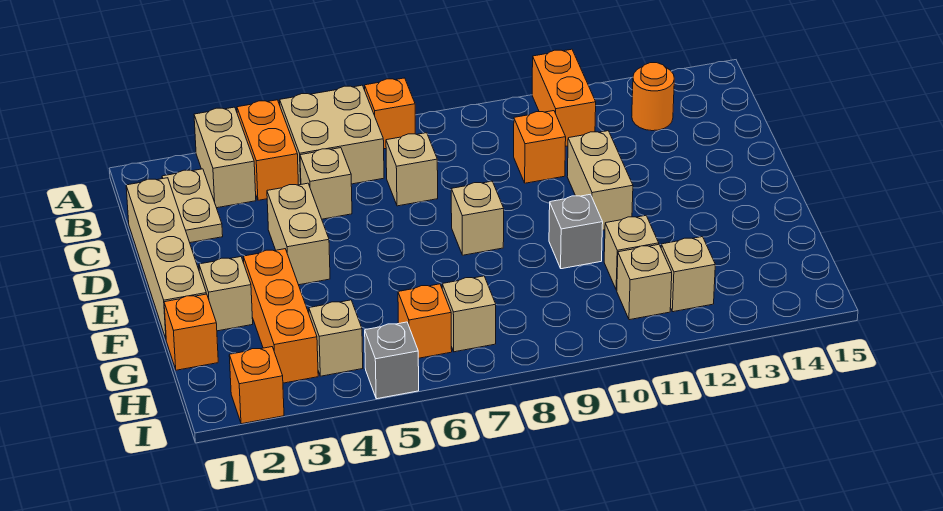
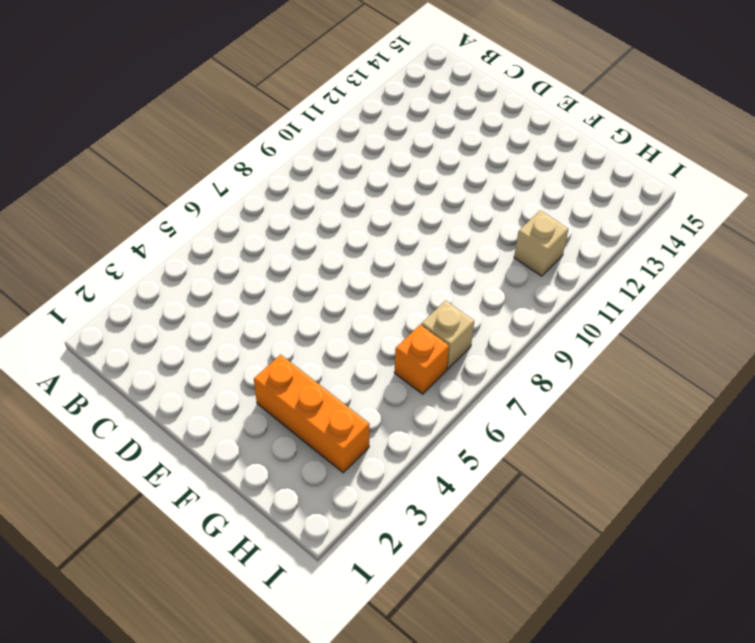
none -> tan 1x2 brick [194,107,256,208]
none -> orange 1x2 brick [237,100,298,200]
none -> tan 2x2 brick [280,85,384,185]

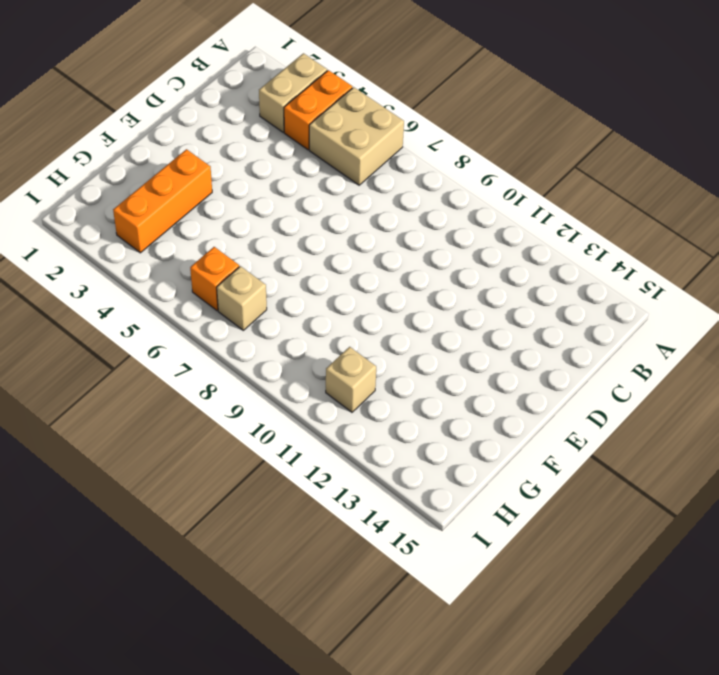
none -> orange 1x1 brick [365,78,415,149]
none -> orange 1x2 brick [532,49,596,146]
none -> tan 1x2 plate [162,169,223,243]

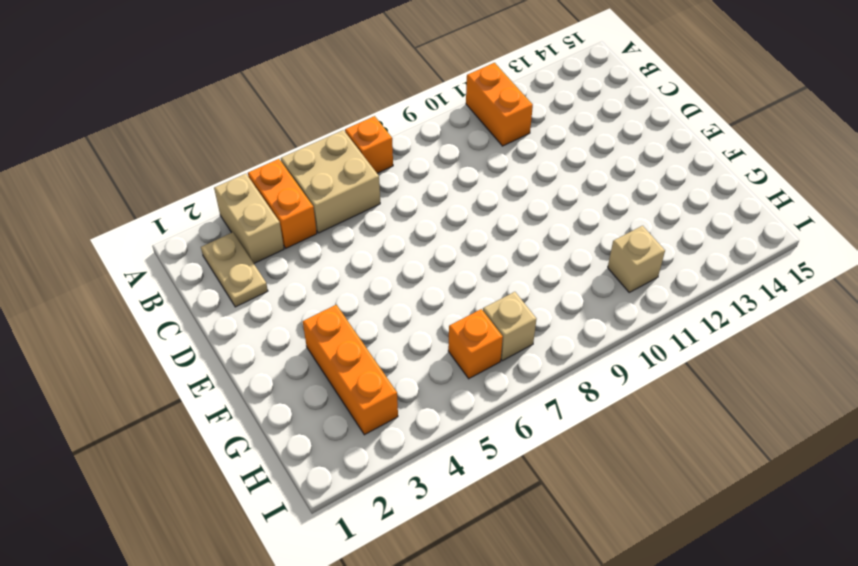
none -> orange 1x1 round brick [632,63,674,131]
none -> tan 1x4 brick [126,178,206,339]
none -> tan 1x1 brick [300,148,352,219]

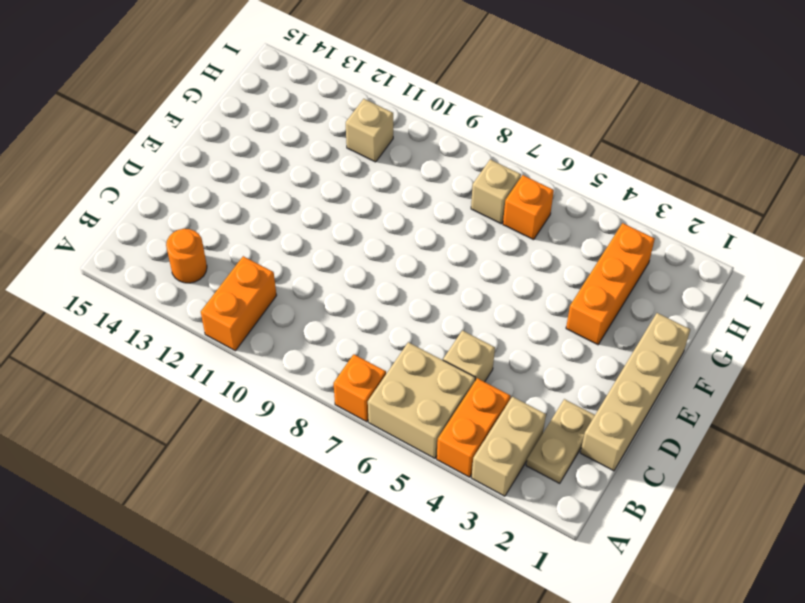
none -> tan 1x1 brick [386,133,438,206]
none -> orange 1x1 brick [514,111,566,183]
none -> tan 1x2 brick [267,183,330,285]

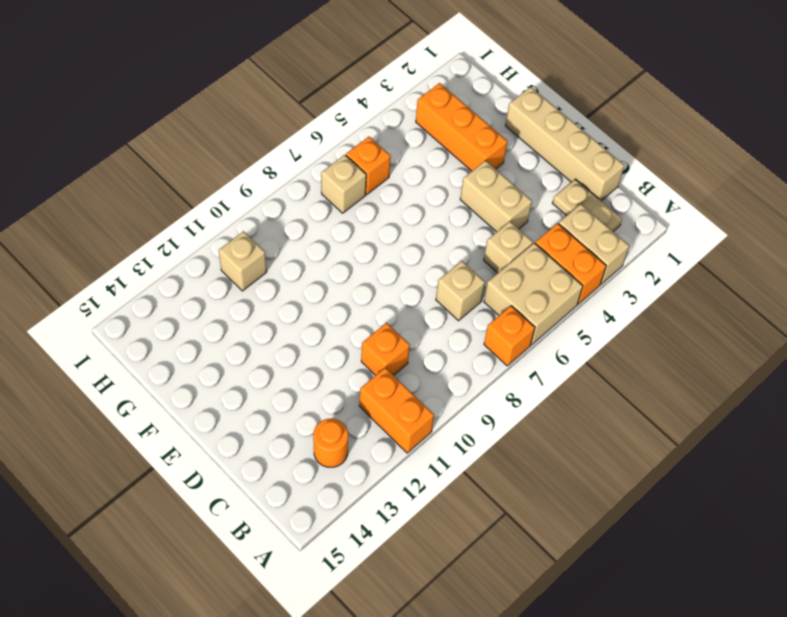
none -> tan 1x2 brick [567,131,633,230]
none -> tan 1x1 brick [451,181,504,255]
none -> tan 1x1 brick [199,257,253,331]

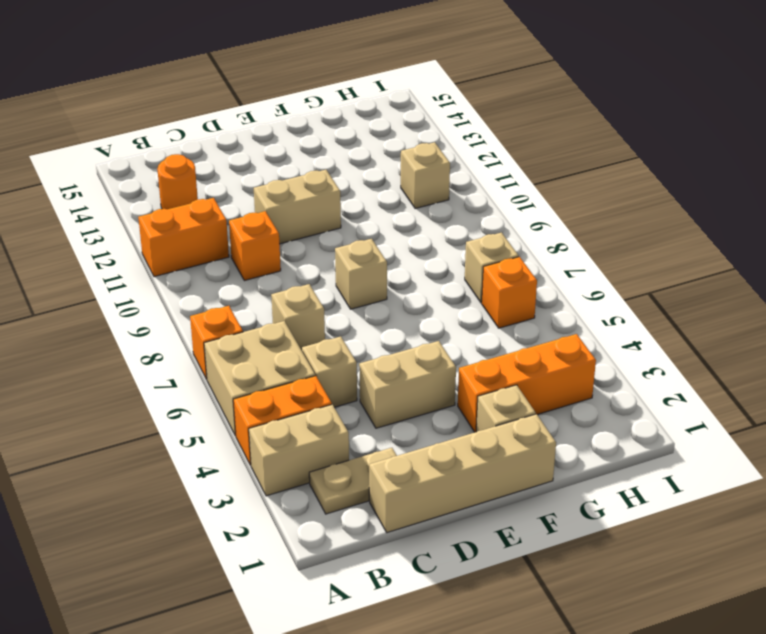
none -> grey 1x1 brick [549,194,603,269]
none -> orange 1x1 brick [164,294,218,370]
none -> tan 1x1 brick [604,216,659,290]

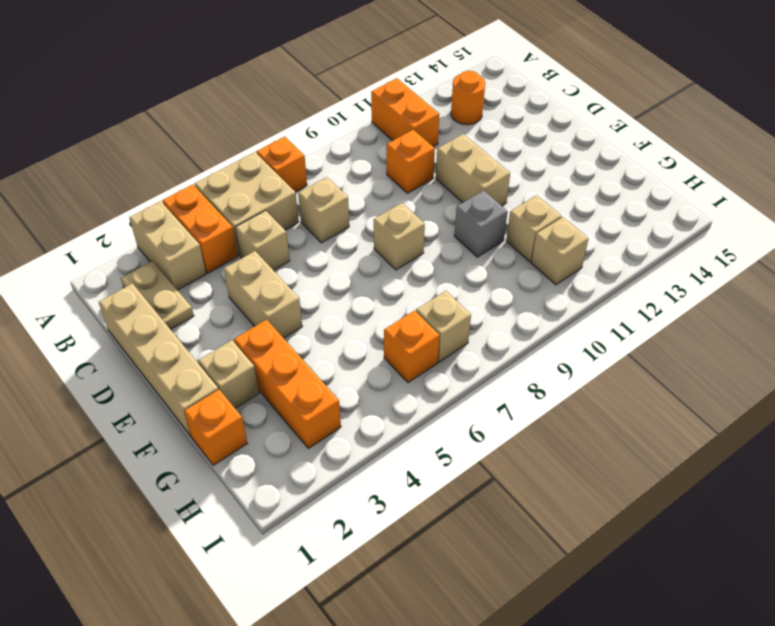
none -> tan 1x1 brick [309,300,363,376]
none -> tan 1x1 brick [661,237,715,312]
none -> orange 1x1 brick [229,347,284,424]

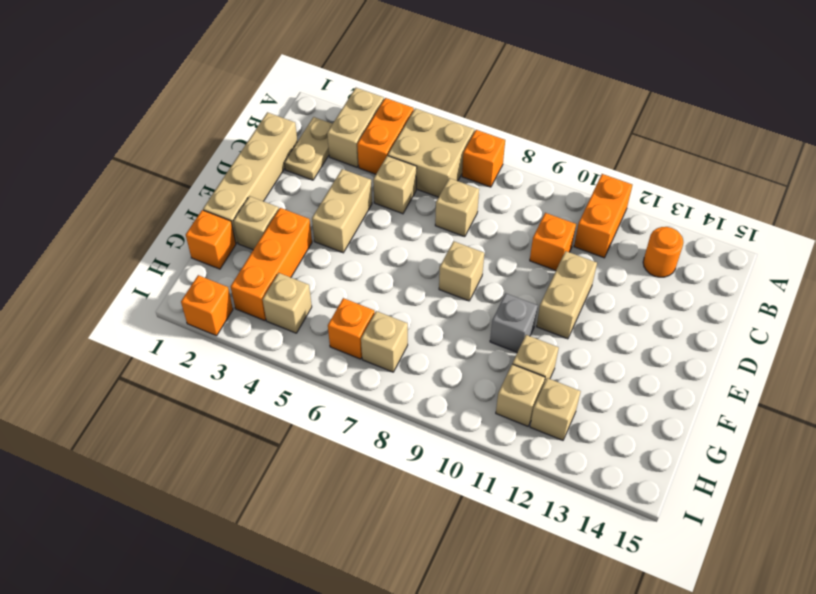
none -> grey 1x1 brick [365,322,419,399]

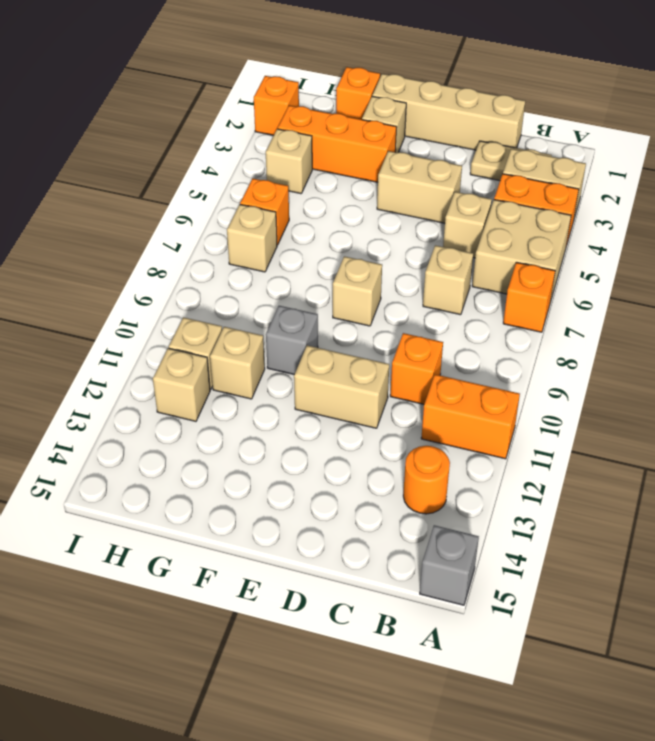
grey 1x1 brick [420,525,479,605] -> grey 1x1 brick moved to [365,322,419,399]

